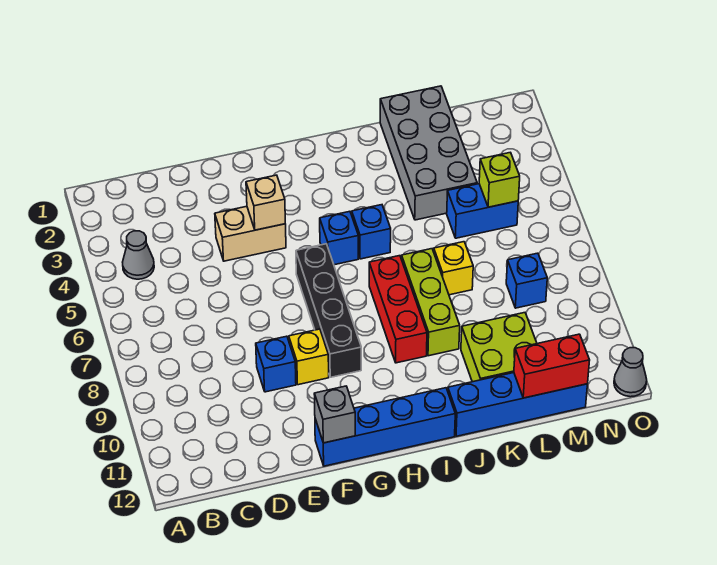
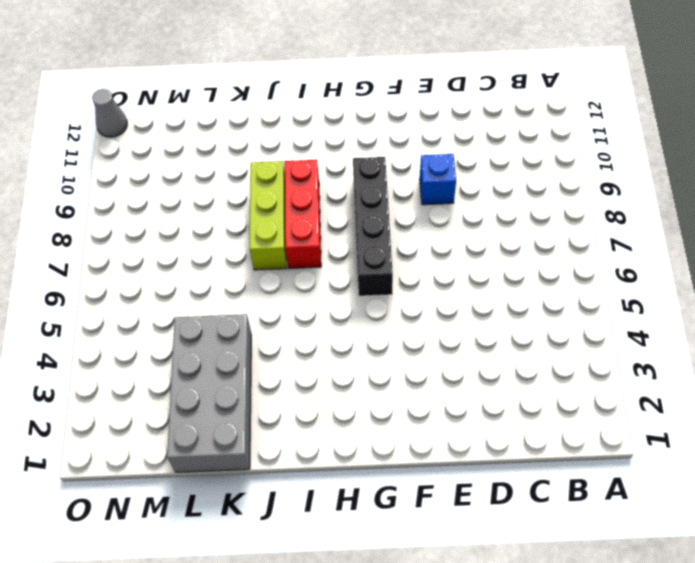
none -> grey 1x1 cone [123,231,154,279]
none -> tan 1x2 brick [215,206,286,261]
none -> yellow 1x1 brick [289,329,329,385]

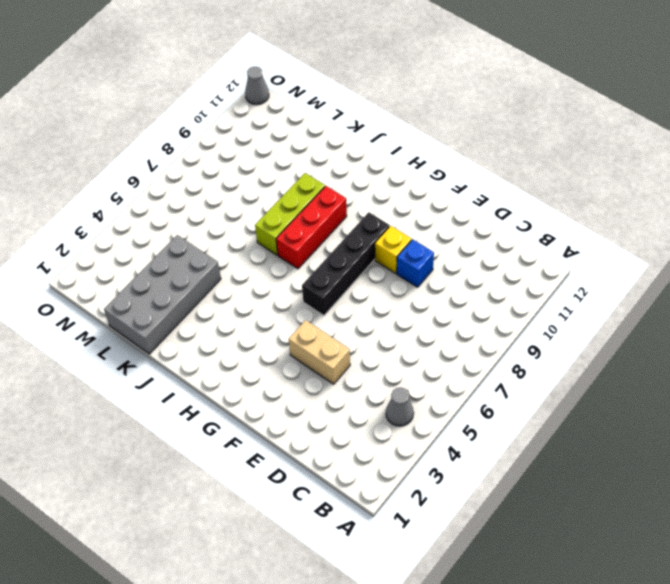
none -> blue 1x4 brick [315,388,455,466]
none -> blue 1x1 brick [320,211,358,265]
none -> blue 1x1 brick [352,205,391,259]

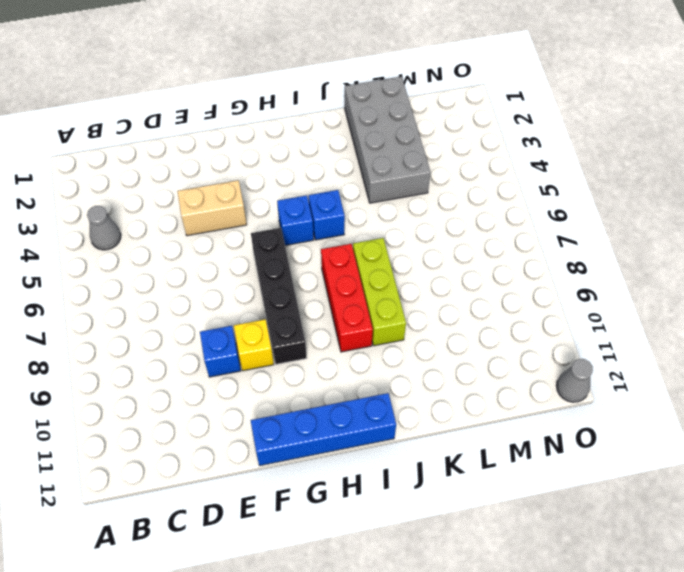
none -> blue 1x4 brick [448,373,587,436]
none -> yellow 1x1 brick [434,242,473,295]
none -> lime 2x2 brick [461,313,537,382]

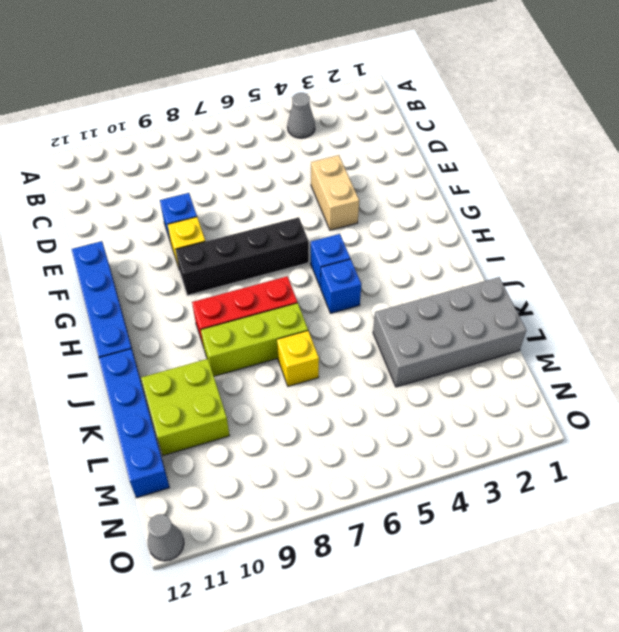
none -> blue 1x2 brick [447,184,518,238]
none -> blue 1x1 brick [506,253,547,308]
none -> tan 1x1 brick [246,175,285,230]

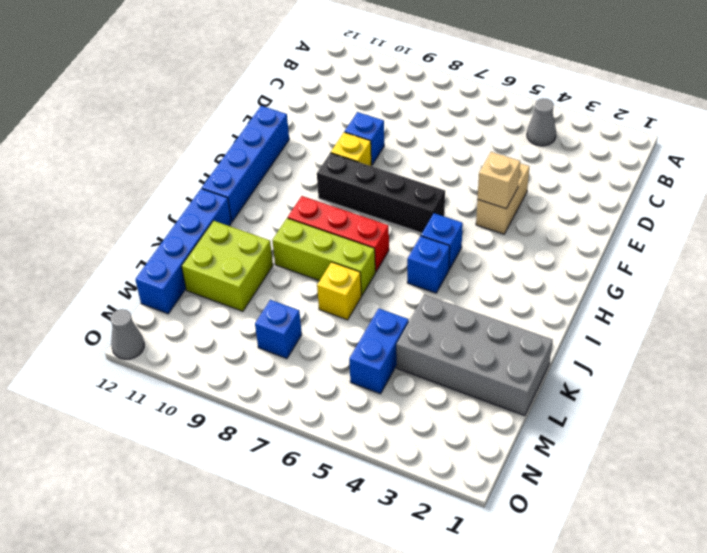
none -> grey 1x1 brick [314,386,355,443]
none -> red 1x2 brick [514,334,590,398]
none -> lime 1x1 brick [479,152,520,207]

